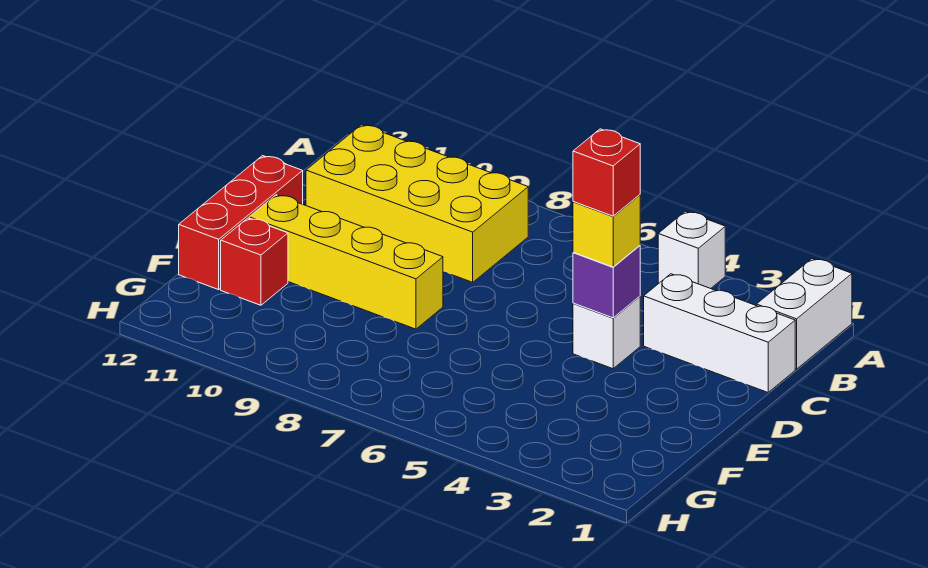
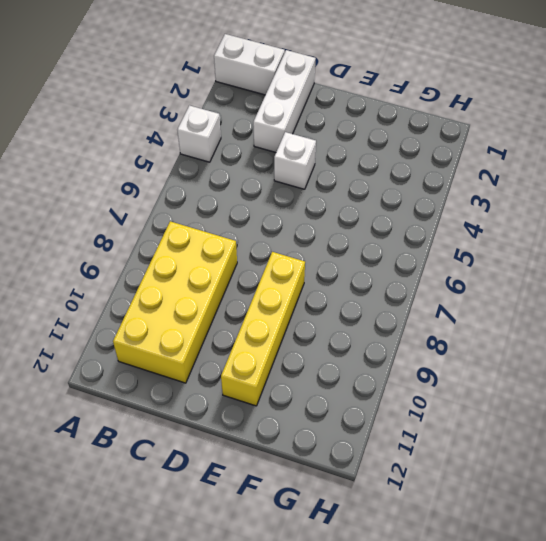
none -> red 1x3 brick [179,156,303,290]
none -> red 1x1 brick [221,218,288,305]

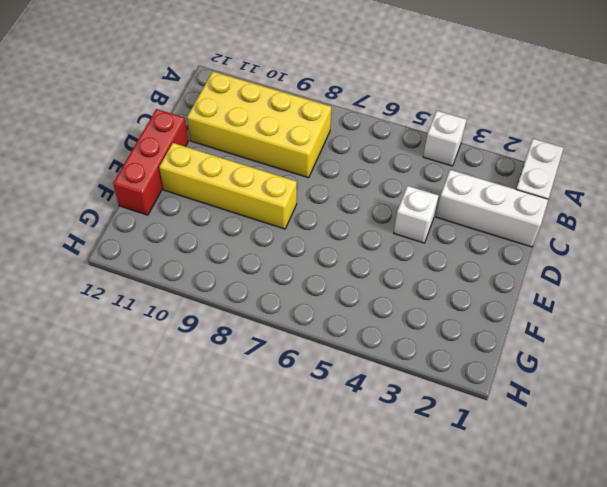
none -> red 1x1 brick [221,218,288,305]
none -> purple 1x1 brick [573,246,640,318]

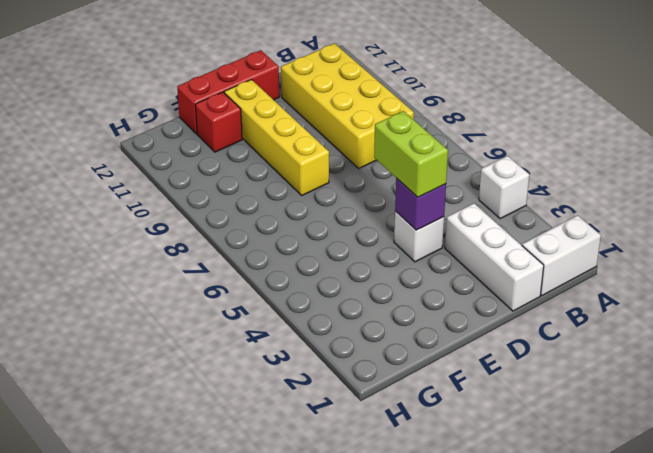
lime 1x2 brick [374,111,448,197] -> yellow 1x1 brick [573,195,640,267]
none -> red 1x1 brick [573,129,640,216]

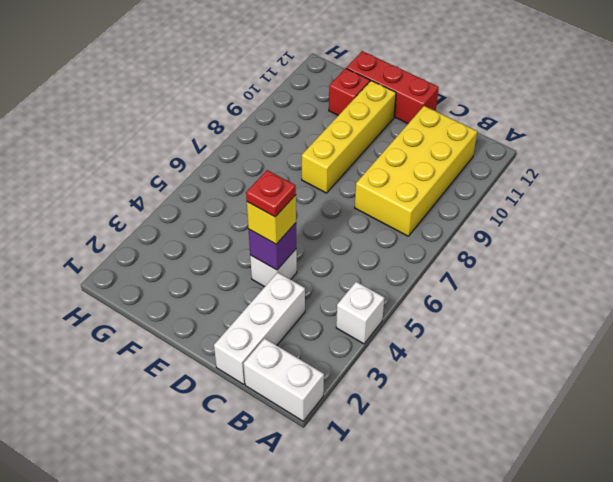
red 1x1 plate [246,170,296,217] -> red 1x1 brick [573,129,640,216]

